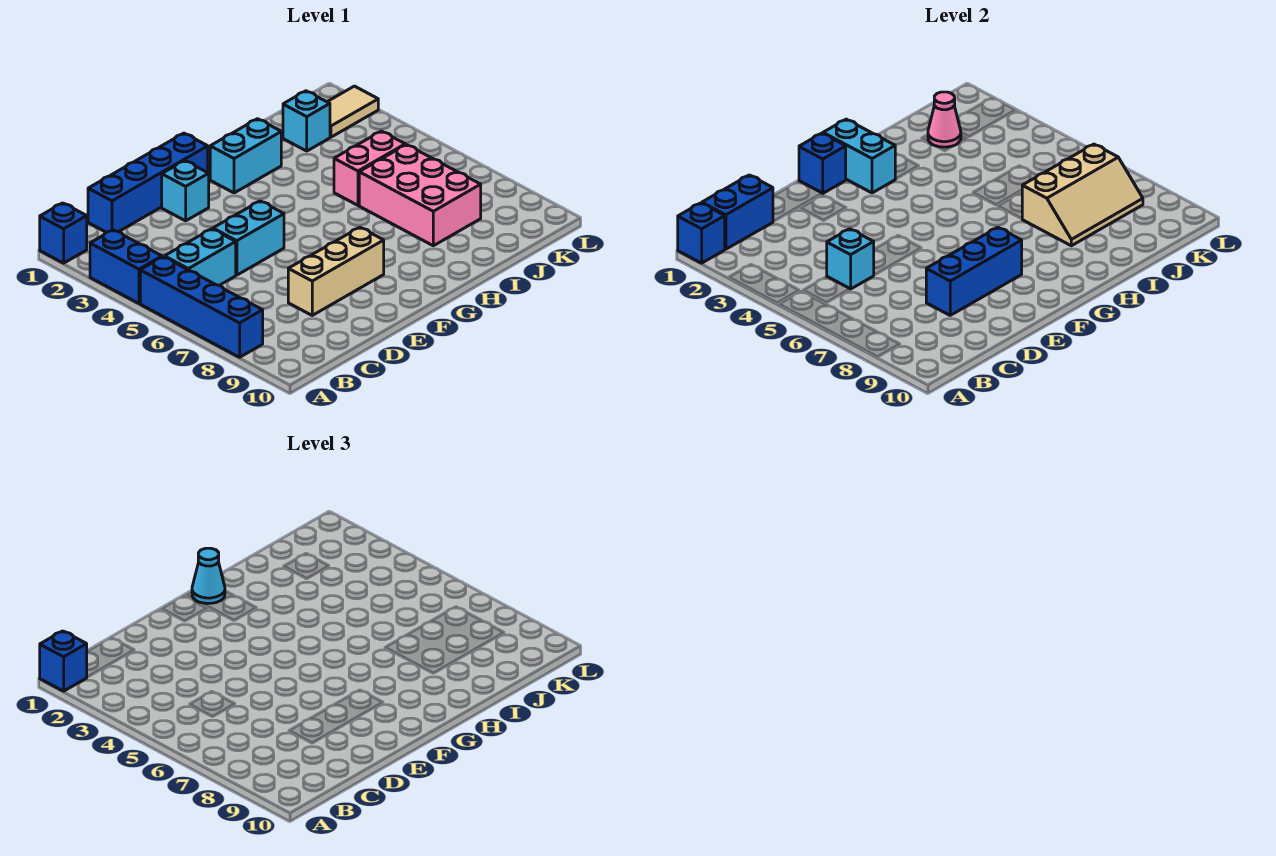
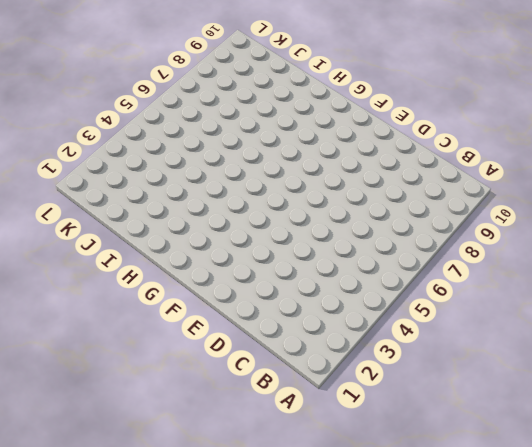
none -> blue 1x1 brick [40,203,87,263]
none -> blue 1x2 brick [90,230,162,303]
none -> blue 1x4 brick [140,257,263,357]

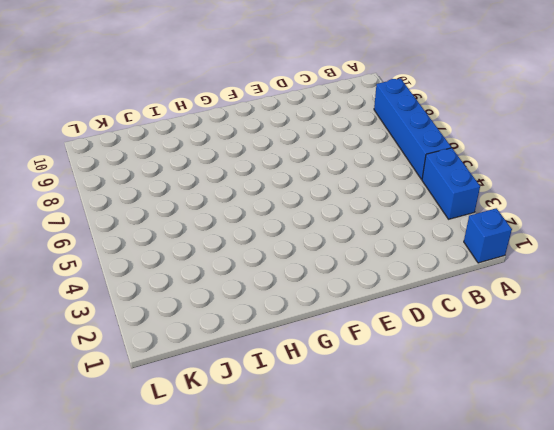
none -> cyan 1x2 brick [164,229,236,285]
none -> blue 1x4 brick [88,133,208,232]
none -> cyan 1x2 brick [213,201,284,275]

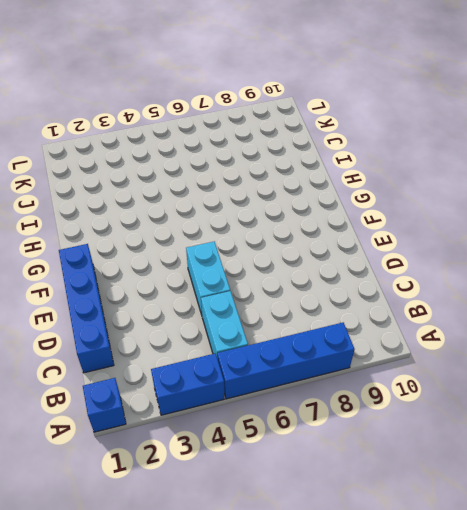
none -> tan 1x3 brick [288,227,384,315]
none -> cyan 1x1 brick [162,161,209,221]
none -> cyan 1x2 brick [210,119,281,193]

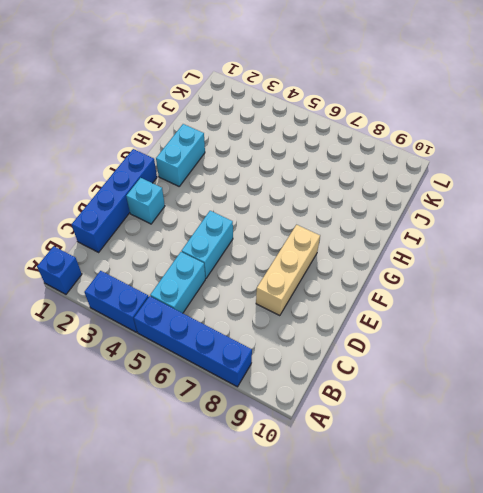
none -> pink 1x2 brick [334,131,405,205]
none -> pink 2x3 brick [359,145,481,246]
none -> cyan 1x1 brick [283,91,330,151]

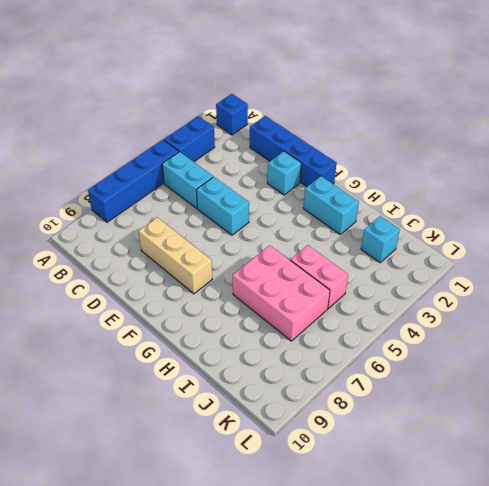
pink 2x3 brick [233,245,330,341] -> pink 2x3 brick turned to [359,145,481,246]
none -> tan 1x2 tile [328,86,378,137]
none -> blue 1x1 brick [678,203,725,263]
none -> blue 1x2 brick [702,175,773,249]

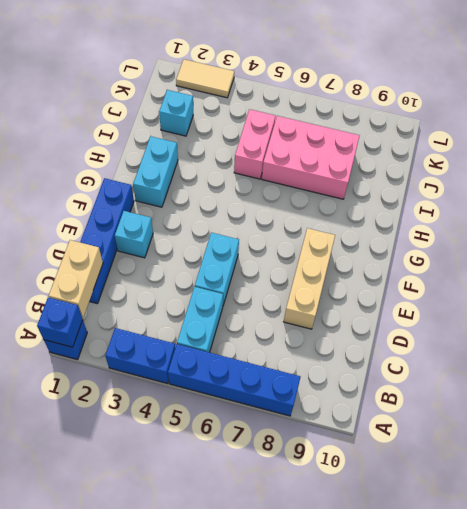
tan 1x2 brick [49,240,103,318] -> blue 1x2 brick [702,175,773,249]
tan 1x2 tile [176,59,234,98] -> tan 1x2 tile turned to [328,86,378,137]
none -> cyan 1x1 brick [827,229,874,289]
none -> blue 1x3 brick [926,227,1022,315]
none -> blue 1x1 brick [799,133,846,193]

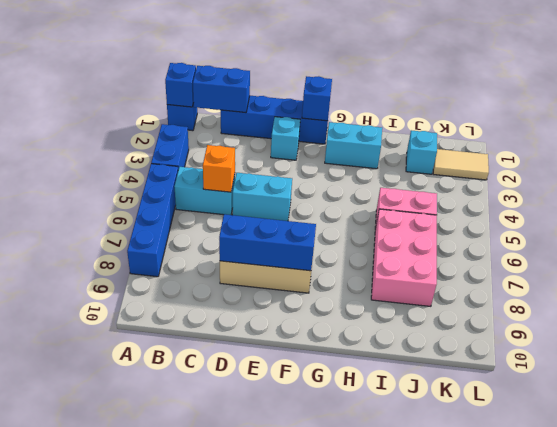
orange 1x1 brick [203,145,235,192] -> cyan 1x1 brick [827,229,874,289]
none -> cyan 1x2 brick [823,119,895,193]
none -> tan 2x3 slope [1022,144,1143,246]
none -> pink 1x1 cone [928,92,961,147]

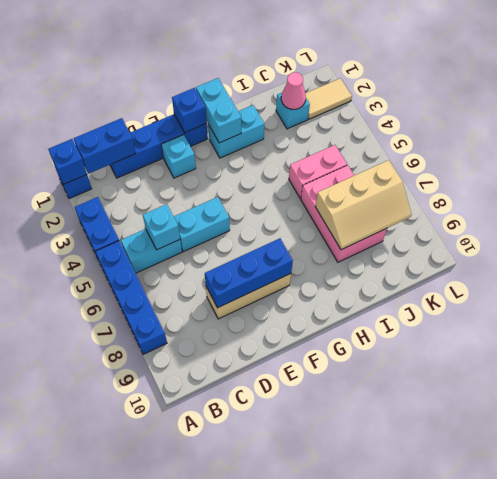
none -> blue 1x1 brick [40,631,87,691]
none -> cyan 1x1 cone [192,548,225,604]

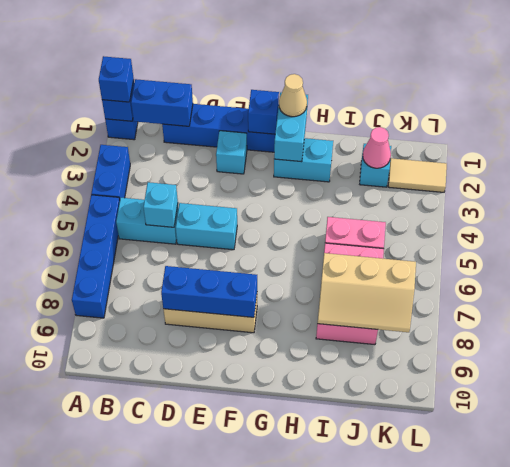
tan 1x1 cone [279,74,307,117] -> cyan 1x1 cone [192,548,225,604]

